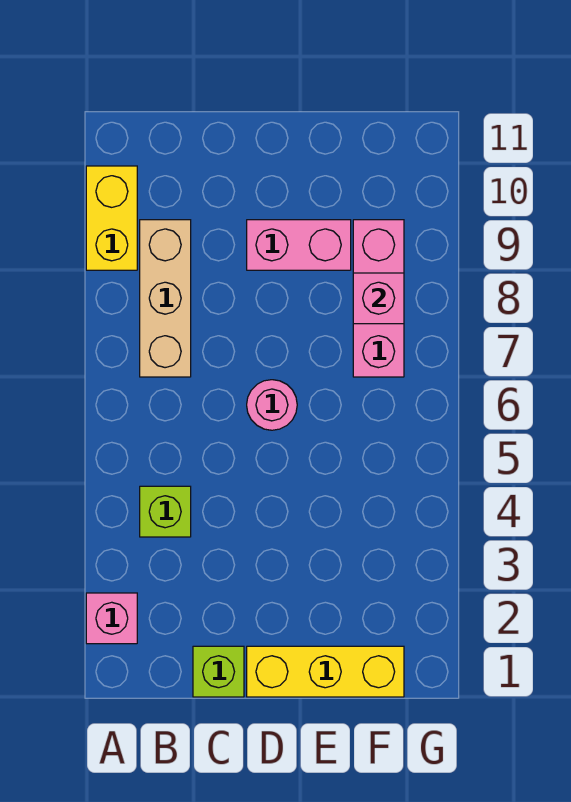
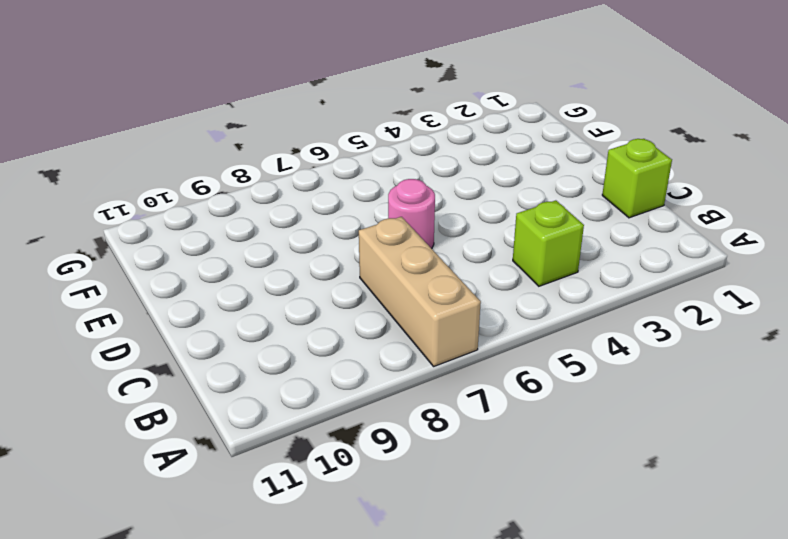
tan 1x3 brick [359,217,481,366] -> tan 1x3 brick turned to [140,220,191,377]
none -> pink 1x1 brick [86,593,137,644]
none -> yellow 1x2 brick [86,166,137,270]

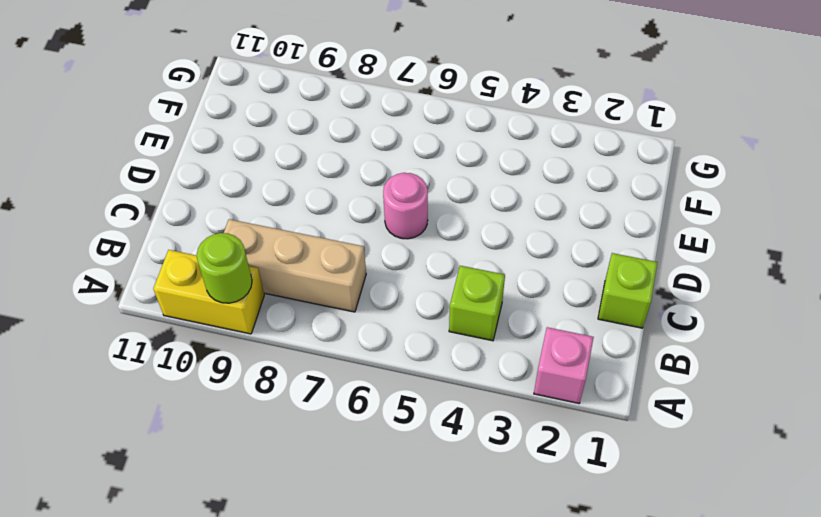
lime 1x1 round brick [197,233,252,303] -> none
none -> yellow 1x3 brick [247,646,404,697]
none -> pink 1x2 brick [247,220,351,270]

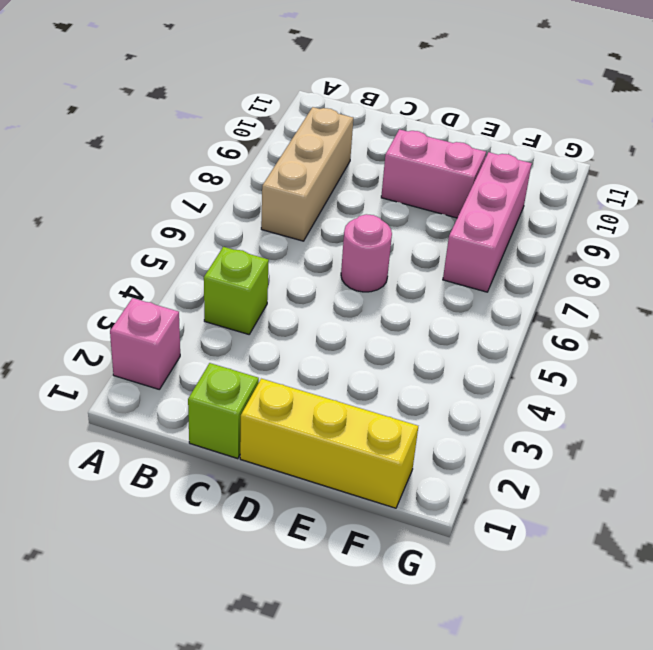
none -> yellow 1x2 brick [86,166,137,270]
none -> pink 1x1 brick [353,273,404,324]

